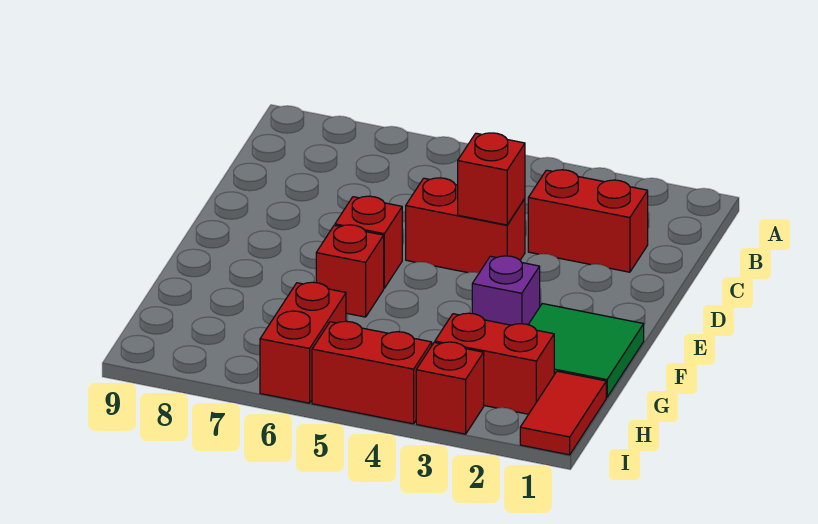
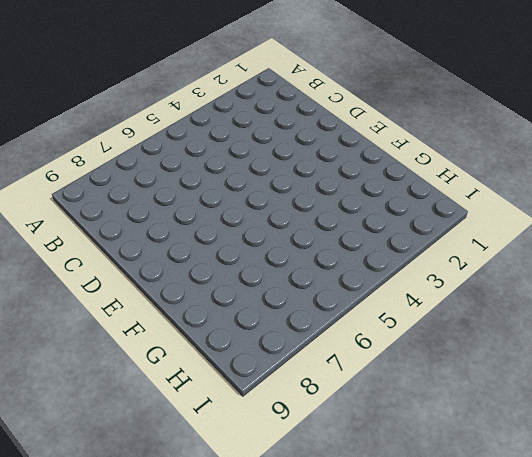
none -> red 1x2 brick [528,170,648,272]
none -> red 1x2 brick [406,178,525,273]
none -> red 1x1 brick [335,196,402,288]

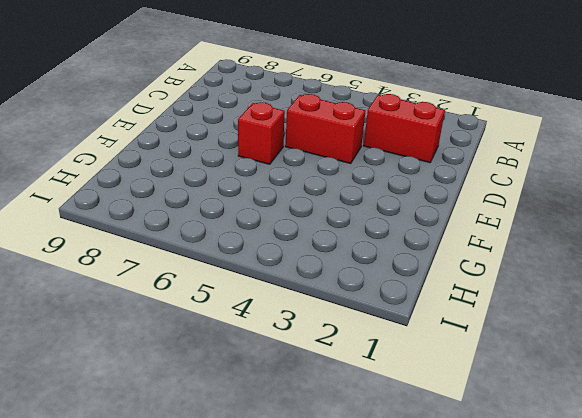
none -> green 2x2 tile [528,304,644,397]
none -> purple 1x1 brick [472,256,540,325]
none -> red 1x1 brick [316,225,384,317]

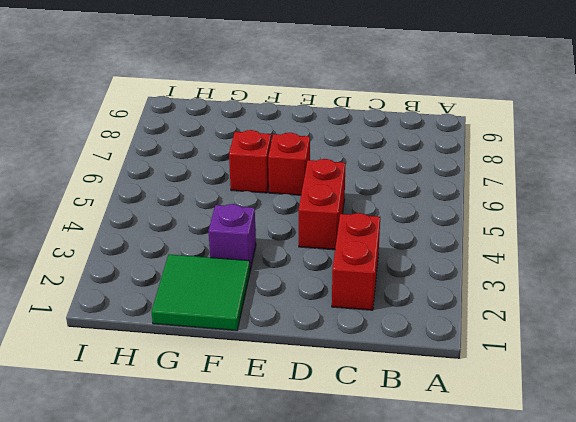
none -> red 1x2 tile [520,371,606,455]
none -> red 1x2 brick [435,313,554,414]
none -> red 1x2 brick [260,282,346,403]

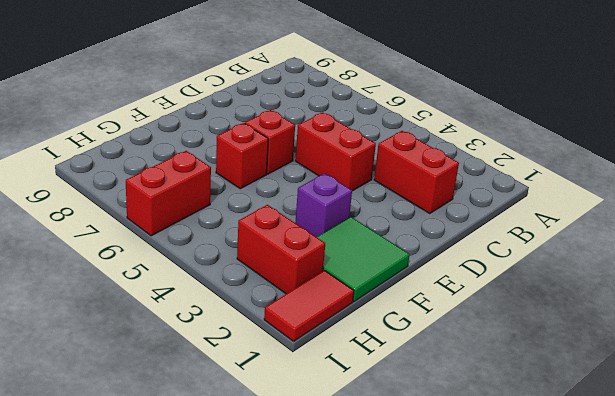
none -> red 1x1 brick [416,342,484,434]
none -> red 1x2 brick [312,321,432,424]
none -> red 1x1 brick [458,133,525,225]

